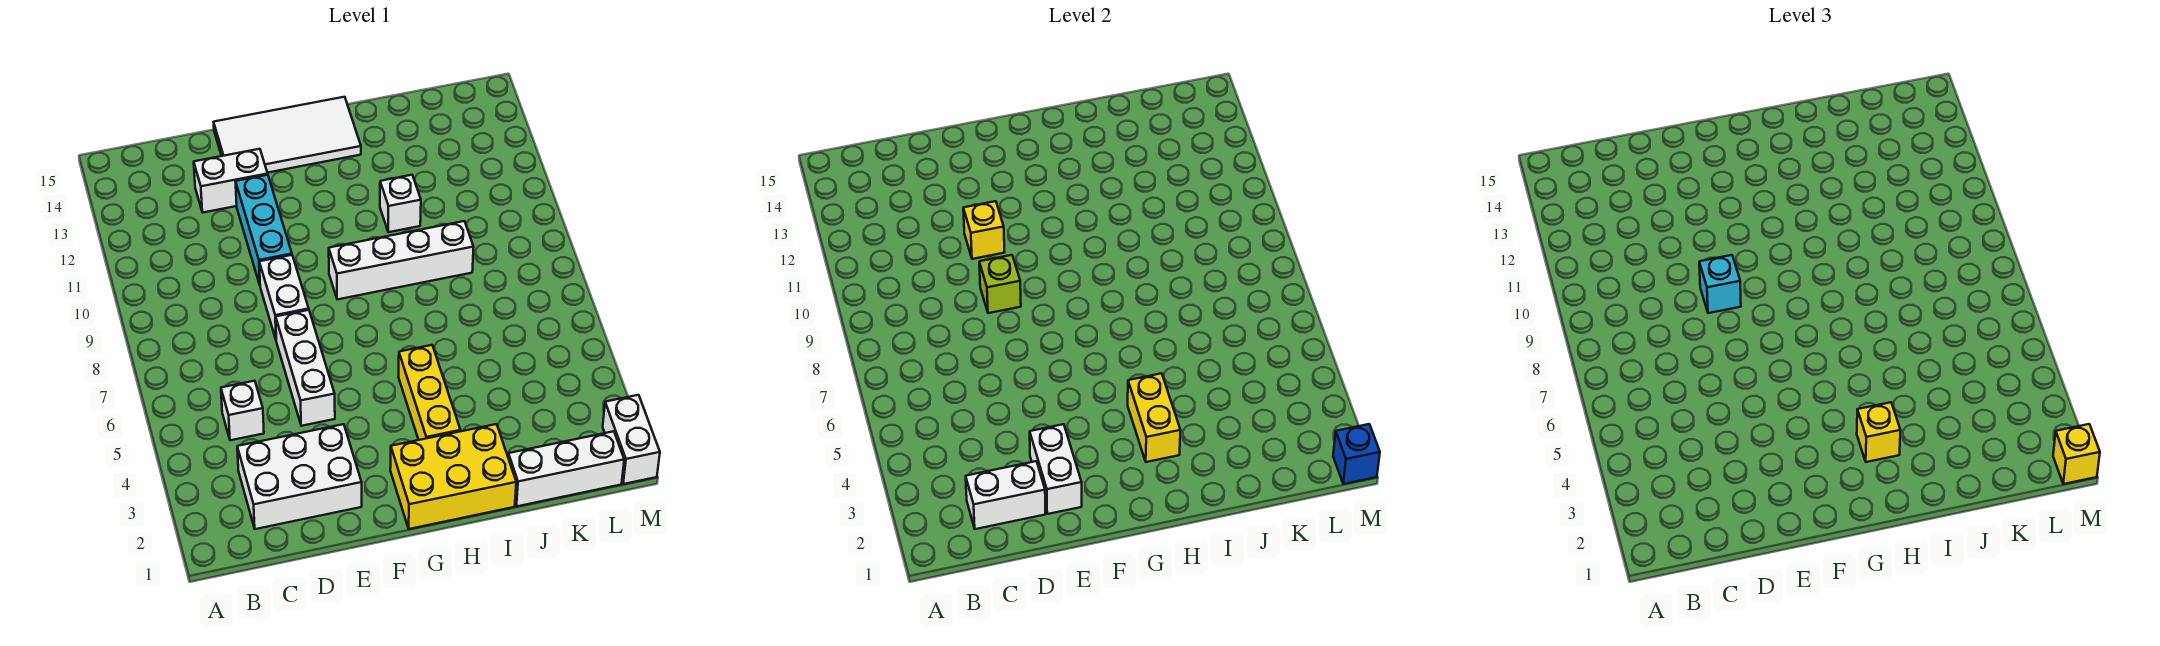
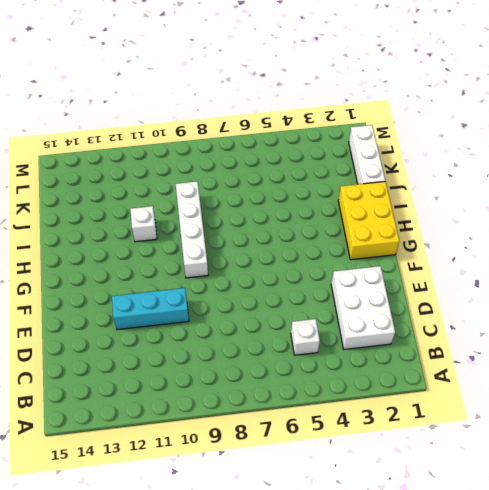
none -> white 1x2 brick [194,149,268,212]
none -> white 1x3 brick [276,310,335,426]
none -> white 1x2 brick [259,255,309,339]

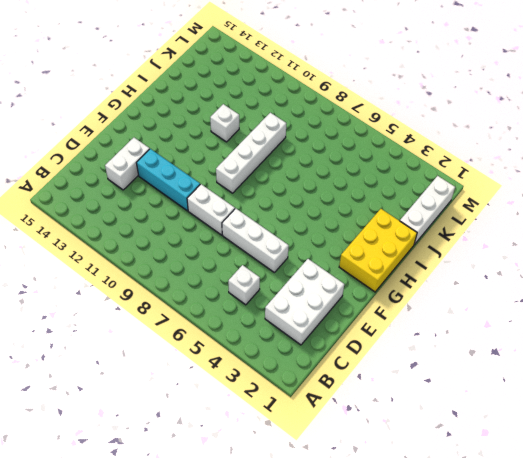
none -> white 2x4 tile [214,97,361,173]
none -> yellow 1x3 brick [399,345,460,440]
none -> white 1x2 brick [603,395,660,484]

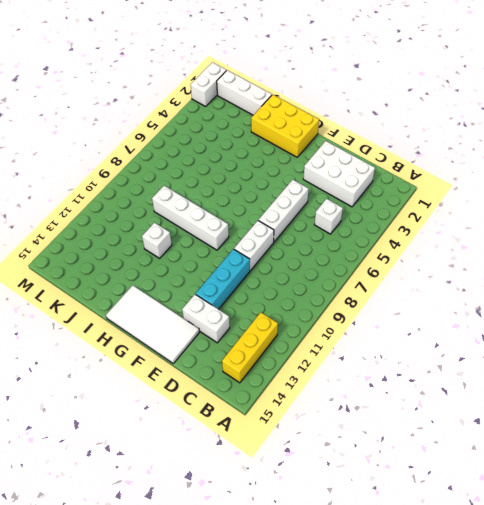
yellow 1x3 brick [222,312,278,383] -> yellow 1x3 brick moved to [399,345,460,440]
none -> white 1x2 brick [966,461,1045,529]
none -> white 1x2 brick [1030,424,1082,514]
none -> lime 1x1 brick [979,255,1021,313]

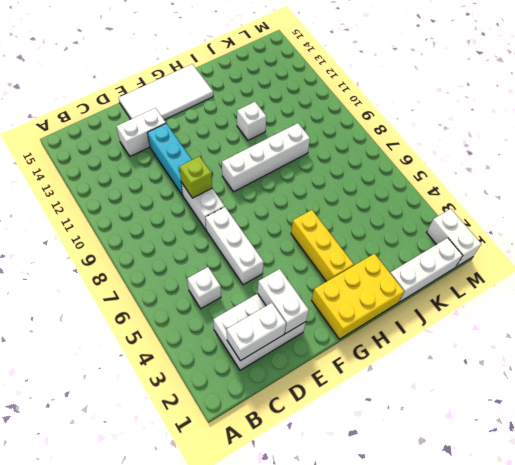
none -> yellow 1x1 brick [963,201,1004,259]
none -> yellow 1x2 brick [1128,373,1180,462]
none -> blue 1x1 brick [1333,424,1380,484]

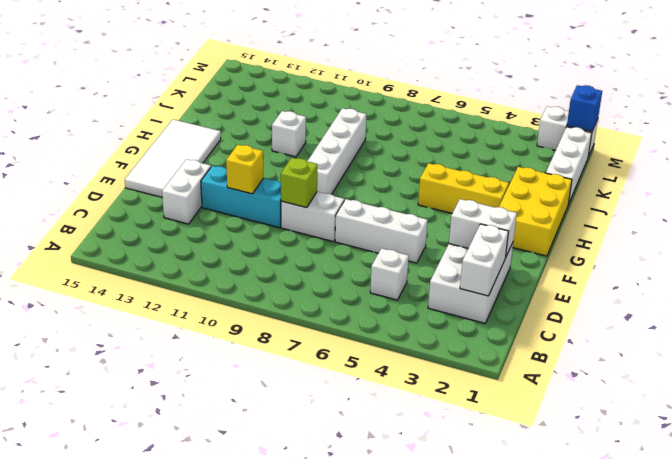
none -> yellow 1x2 brick [1128,373,1180,462]
none -> cyan 1x1 brick [1699,255,1741,313]
none -> yellow 1x1 brick [1857,402,1900,462]

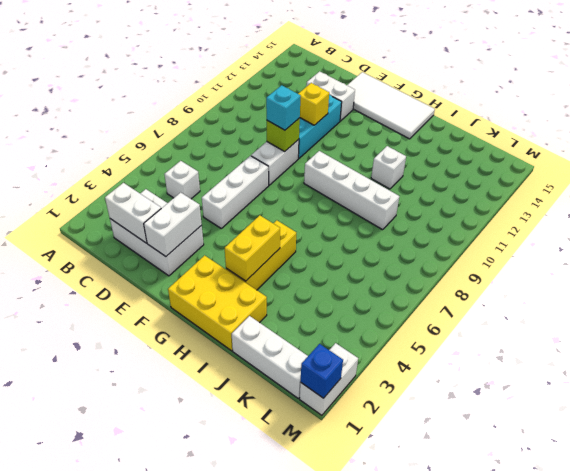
none -> yellow 1x1 brick [1857,402,1900,462]
none -> yellow 1x1 brick [2053,424,2100,484]

